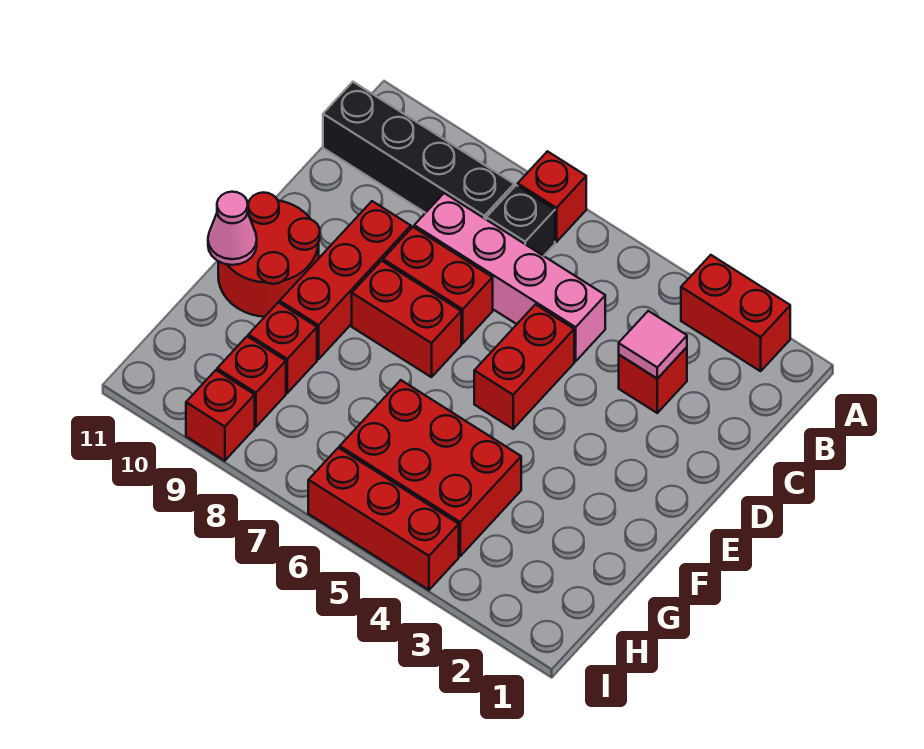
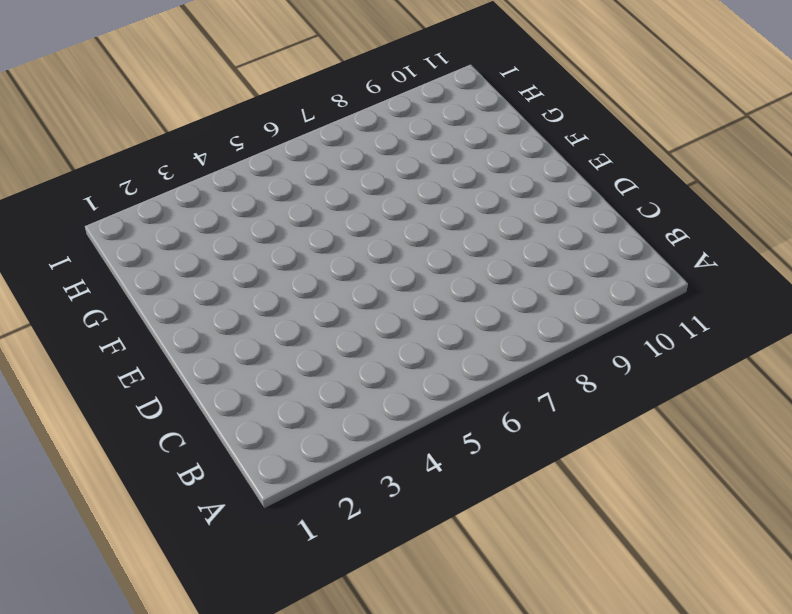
none -> red 1x2 brick [681,255,790,371]
none -> red 1x1 brick [518,151,586,242]
none -> black 1x1 brick [486,185,555,256]

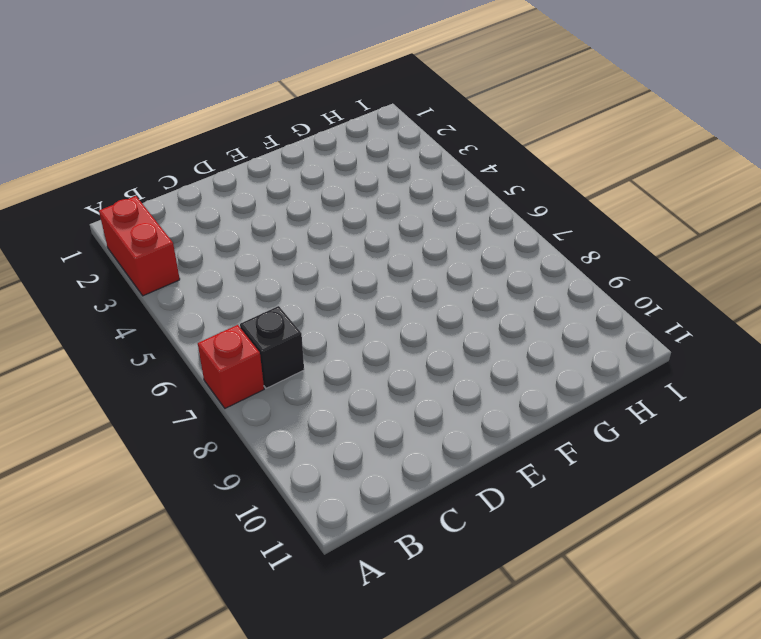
none -> black 1x4 brick [323,82,514,219]
none -> red 1x1 brick [619,347,687,413]
none -> pink 1x4 brick [414,193,605,361]

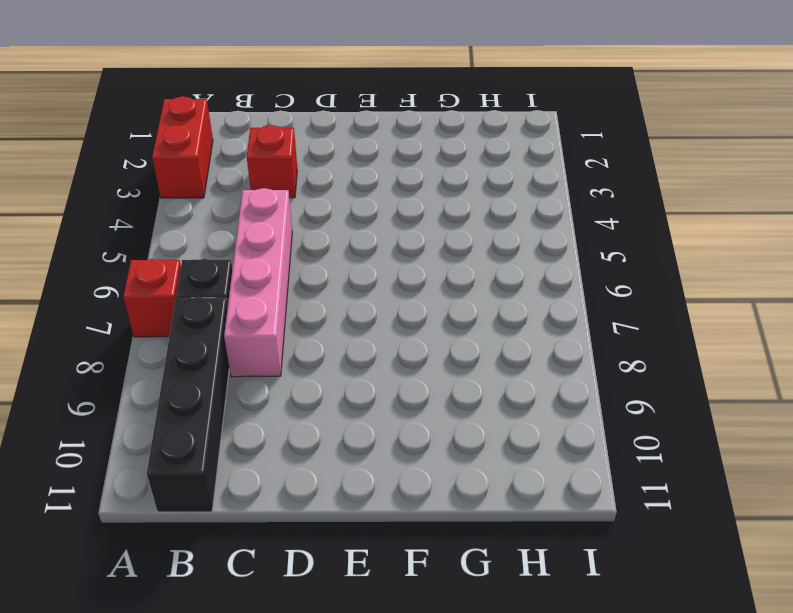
none -> red 1x2 brick [474,305,574,429]
none -> red 1x2 brick [383,227,493,343]
none -> red 1x3 brick [280,201,411,359]

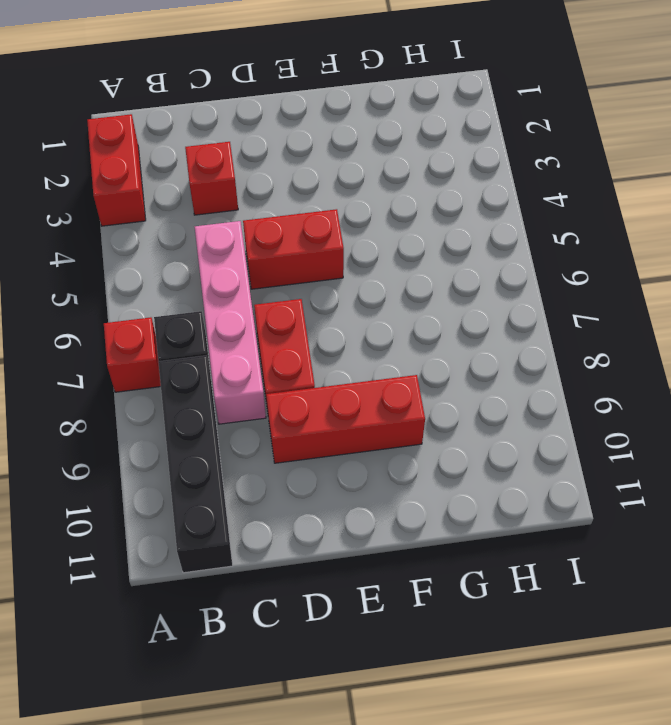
none -> red 1x2 brick [352,261,461,377]
none -> red 2x2 round brick [218,193,320,317]
none -> red 2x3 brick [340,380,521,556]

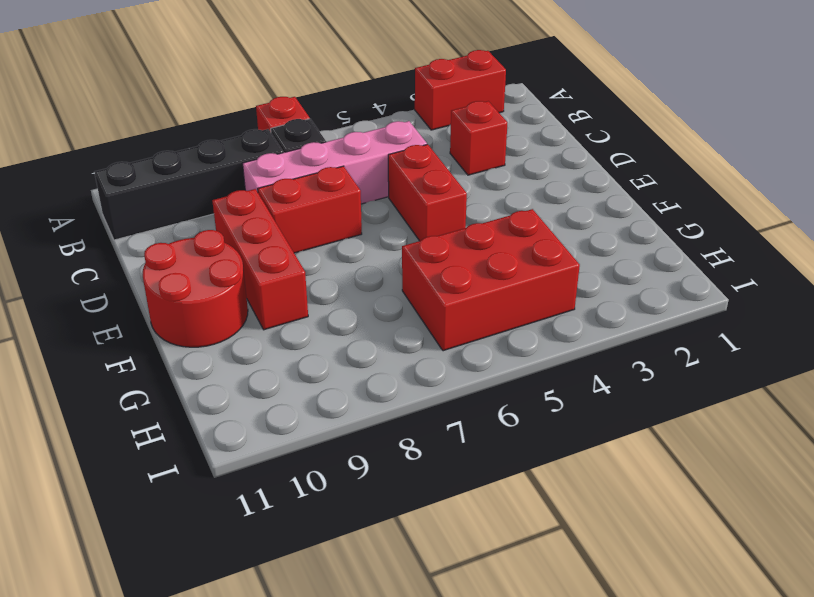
none -> red 1x2 brick [352,261,461,377]
none -> red 1x1 brick [248,302,317,393]
none -> red 1x1 brick [217,336,286,427]

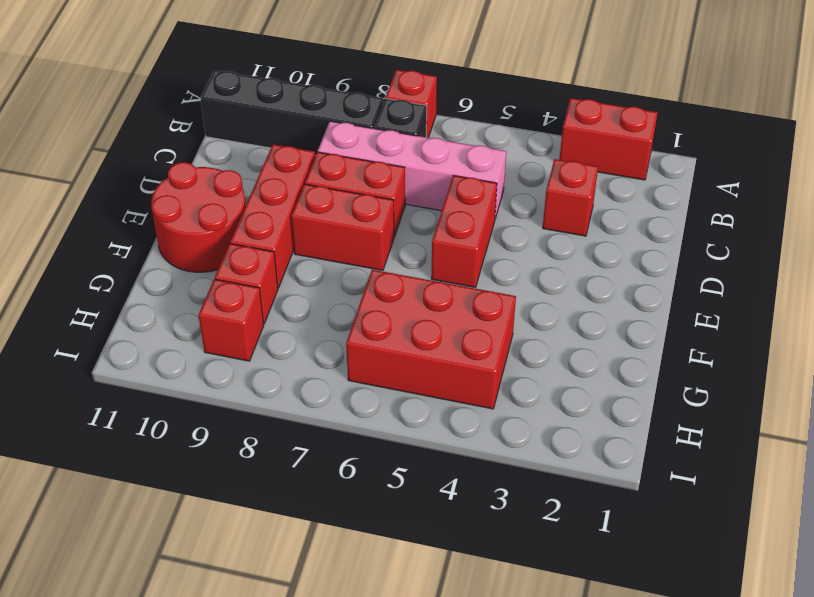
none -> red 1x3 brick [308,448,459,590]
none -> red 1x1 brick [186,370,255,461]
none -> pink 1x1 tile [619,311,687,379]

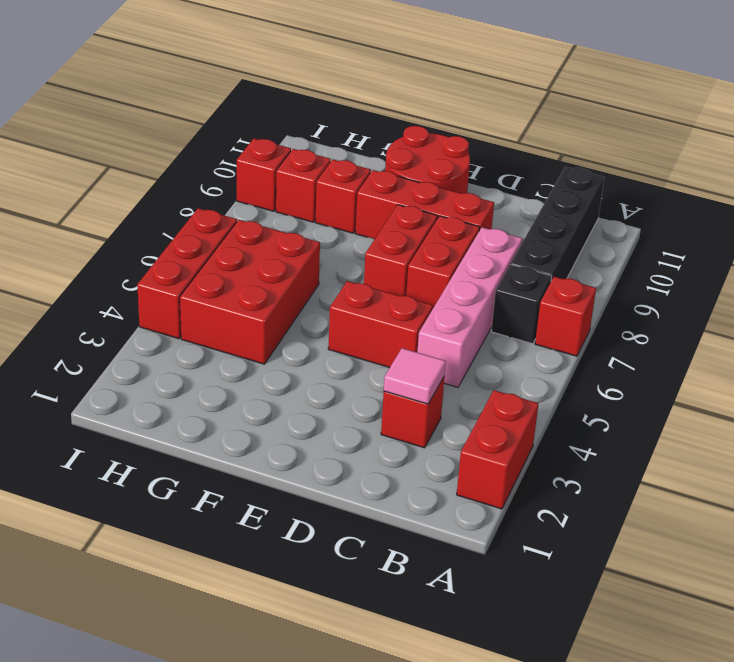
none -> pink 1x1 cone [208,192,257,265]

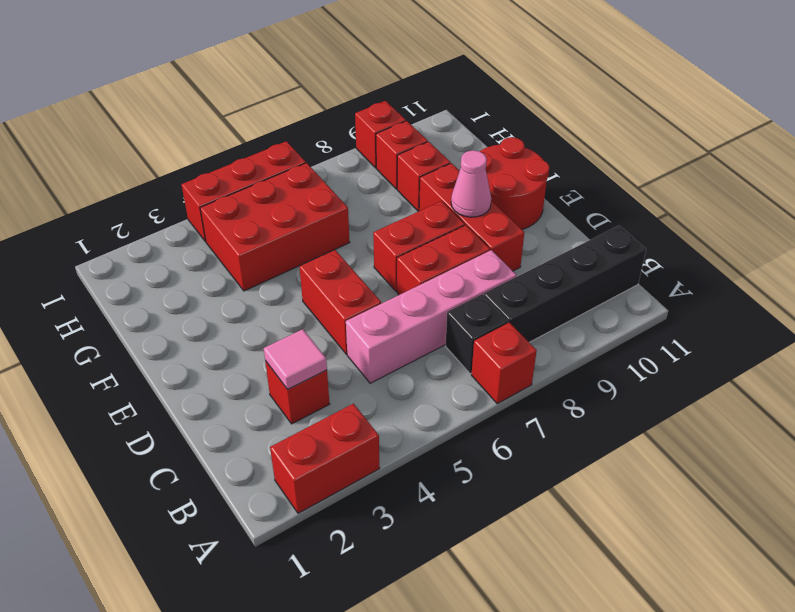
pink 1x1 cone [451,150,491,217] -> pink 1x1 cone moved to [208,192,257,265]

